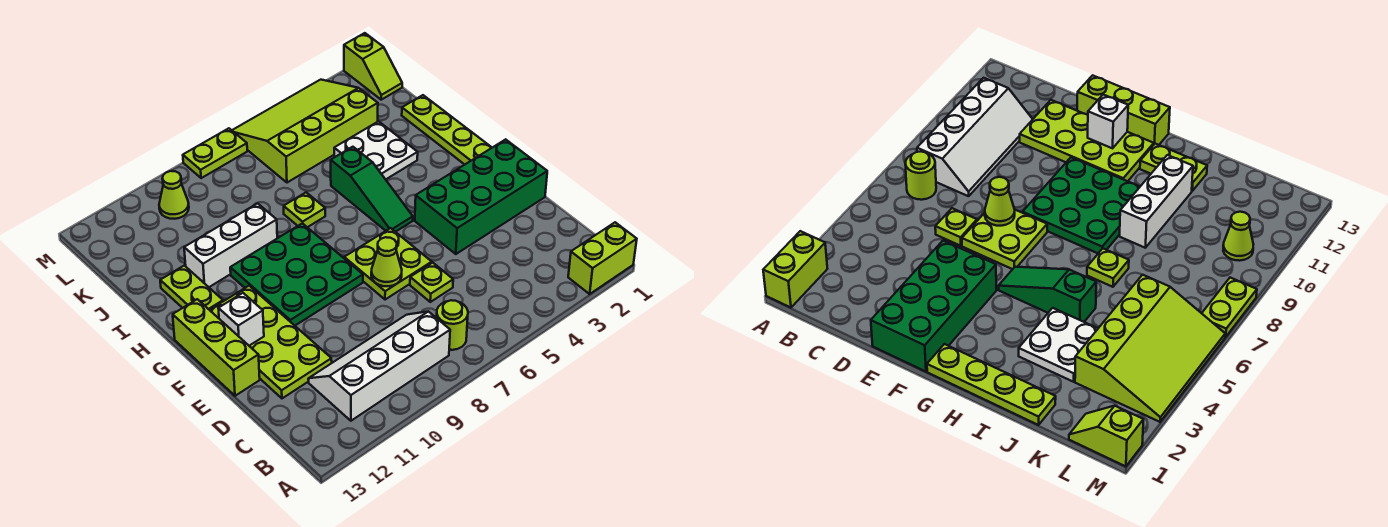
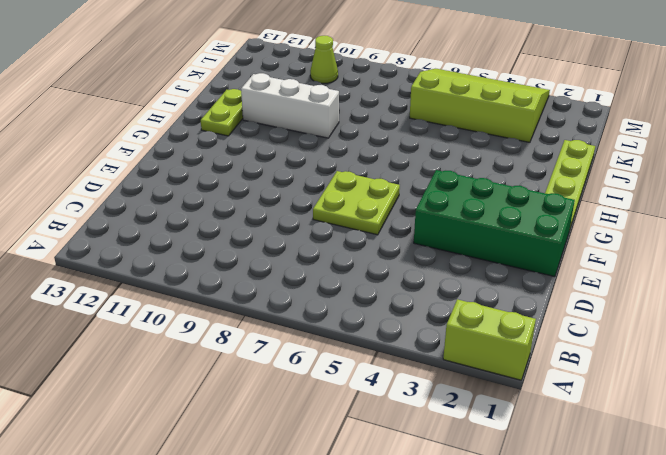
none -> lime 1x1 round brick [437,300,468,350]
none -> white 2x4 slope [308,311,450,421]
none -> lime 1x1 plate [410,263,453,302]

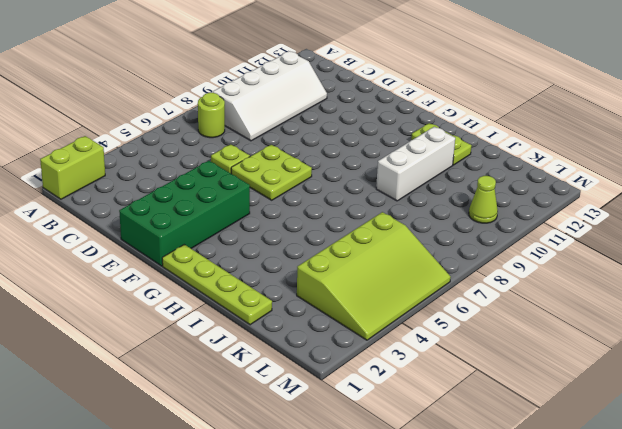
none -> lime 2x4 plate [210,286,332,398]
none -> lime 1x3 brick [173,299,260,396]
none -> green 3x3 plate [230,223,363,326]

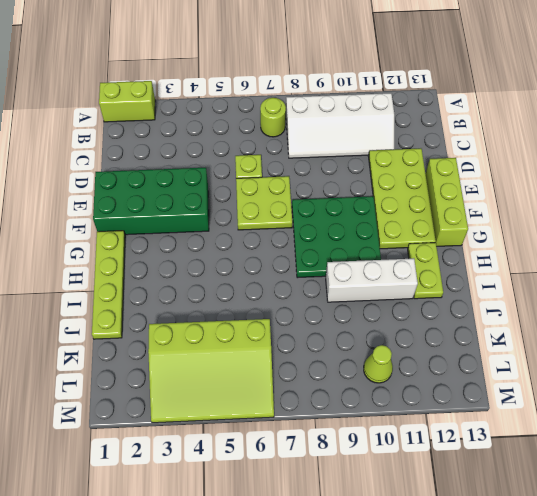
none -> green 1x3 slope [331,147,413,232]
none -> white 2x2 plate [334,121,418,180]
none -> lime 1x1 plate [284,192,325,227]

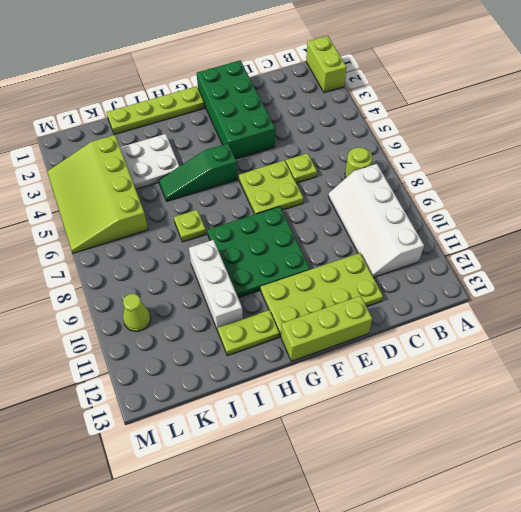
green 1x3 slope [159,143,237,201] -> green 1x3 slope turned to [331,147,413,232]
none -> lime 1x2 slope [344,33,402,100]
none -> lime 1x2 plate [183,128,247,178]
none -> lime 1x1 cone [371,237,402,286]

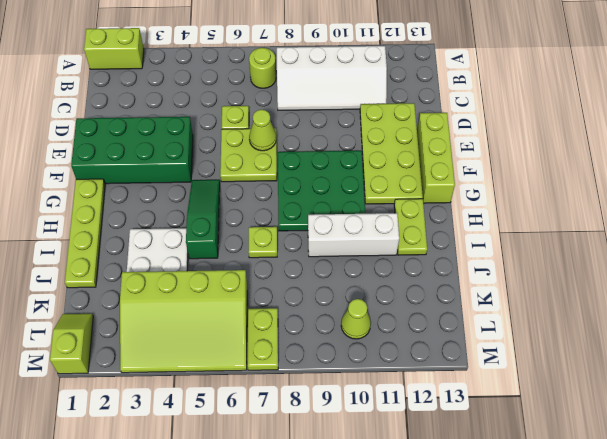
lime 1x2 plate [247,308,278,370] -> lime 1x2 plate turned to [183,128,247,178]
none -> white 1x1 brick [218,293,264,346]

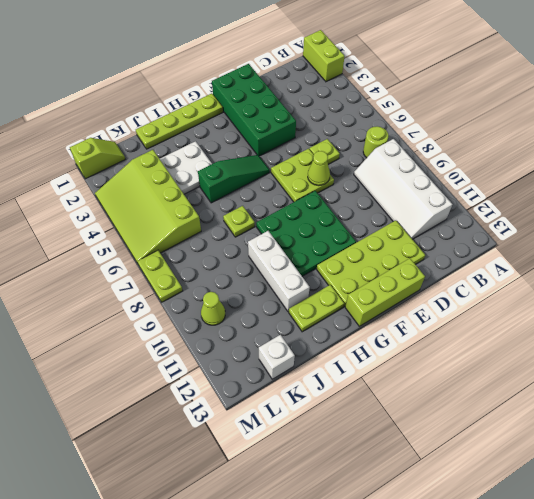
white 1x1 brick [259,335,295,379] -> white 1x1 brick moved to [218,293,264,346]

